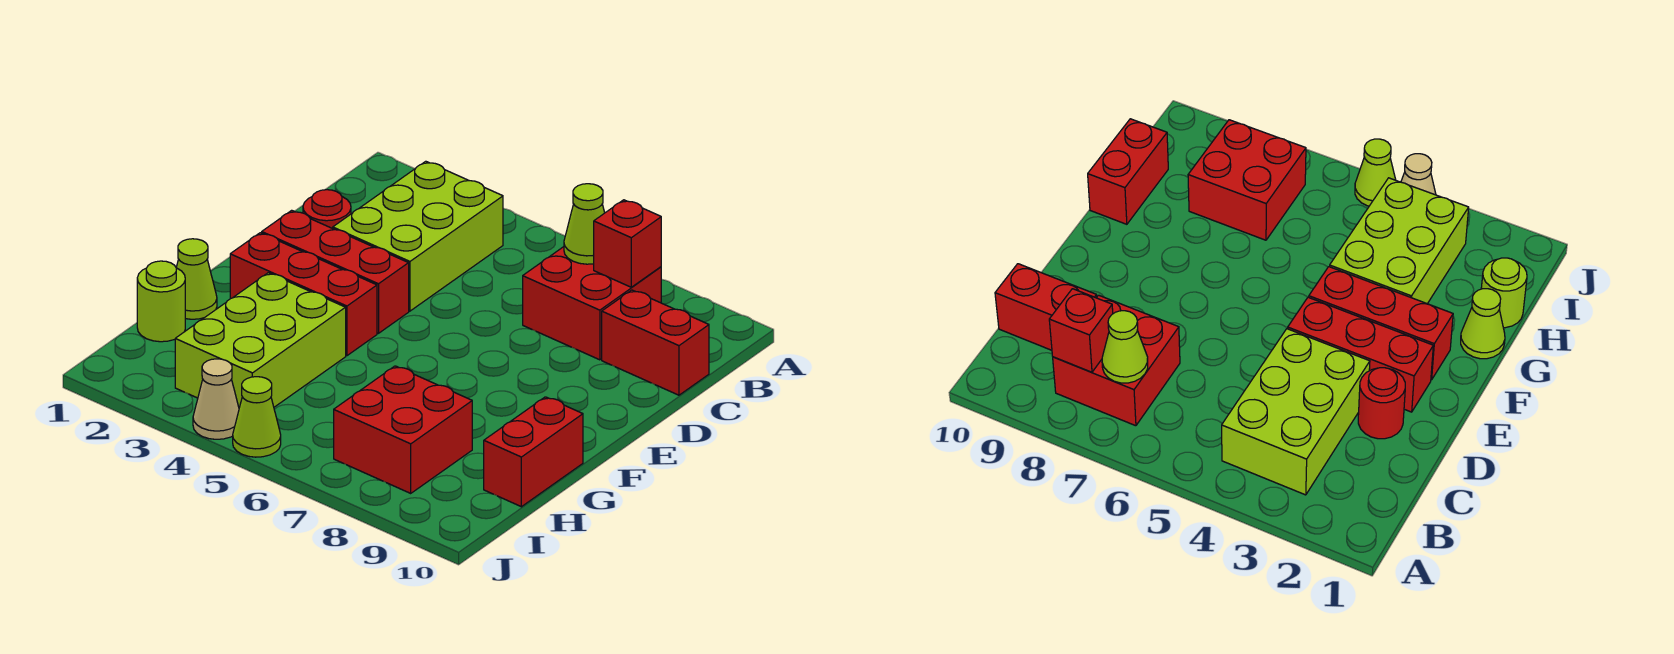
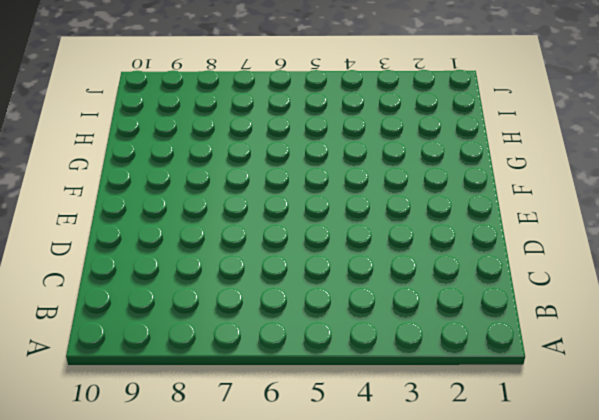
none -> lime 2x3 brick [333,161,503,311]
none -> red 2x2 brick [523,247,662,360]
none -> red 1x2 brick [602,290,709,395]

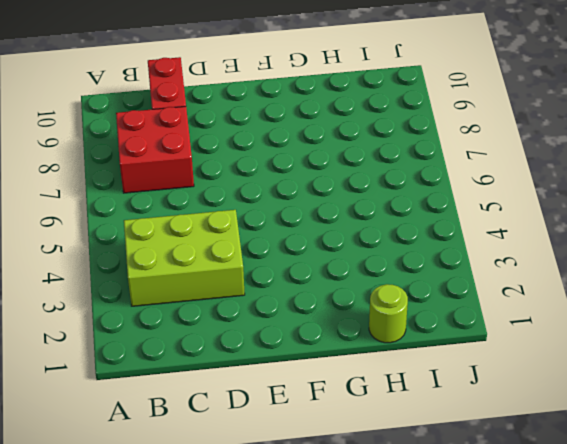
none -> red 1x1 round brick [303,190,351,228]
none -> red 1x3 brick [262,210,409,333]
none -> red 1x3 brick [230,233,377,356]

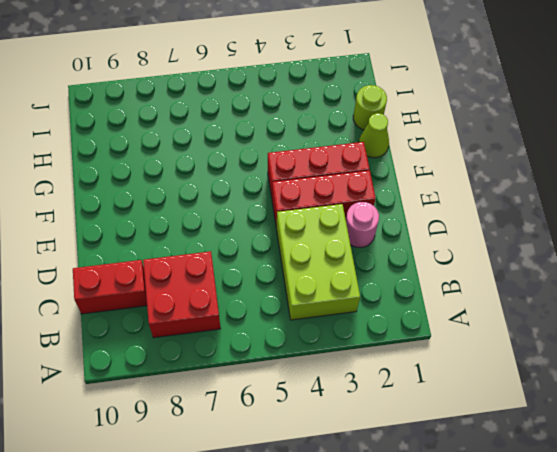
pink 1x1 round brick [346,202,379,248] -> red 1x1 round brick [303,190,351,228]
none -> lime 2x3 brick [175,273,346,408]
none -> red 1x2 brick [484,397,583,507]
none -> red 2x2 brick [334,366,472,493]

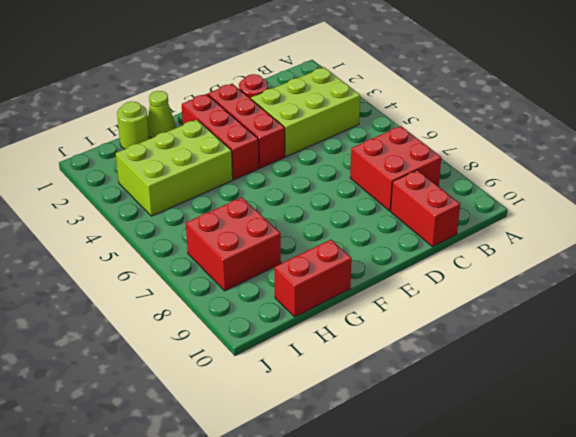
none -> tan 1x1 cone [193,359,239,439]
none -> lime 1x1 cone [233,377,281,457]
none -> lime 1x1 cone [564,184,605,264]

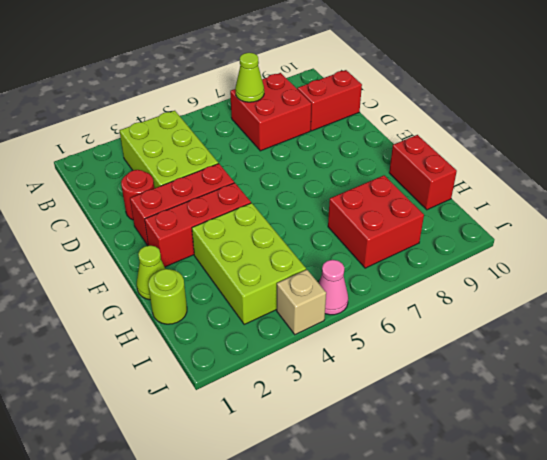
tan 1x1 brick [277,270,326,335] -> tan 1x1 cone [193,359,239,439]
pink 1x1 cone [319,260,348,315] -> lime 1x1 cone [233,377,281,457]
none -> red 1x1 brick [594,200,661,287]

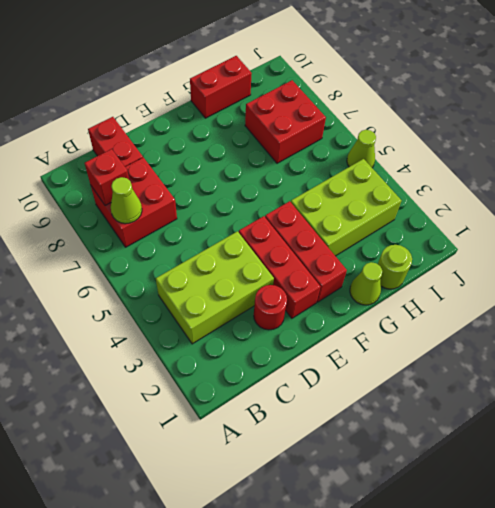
none -> tan 1x1 cone [193,359,239,439]

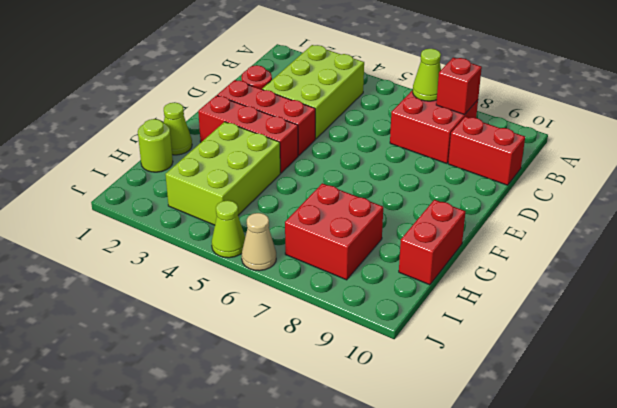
tan 1x1 cone [242,213,276,271] -> tan 1x1 cone moved to [193,359,239,439]

